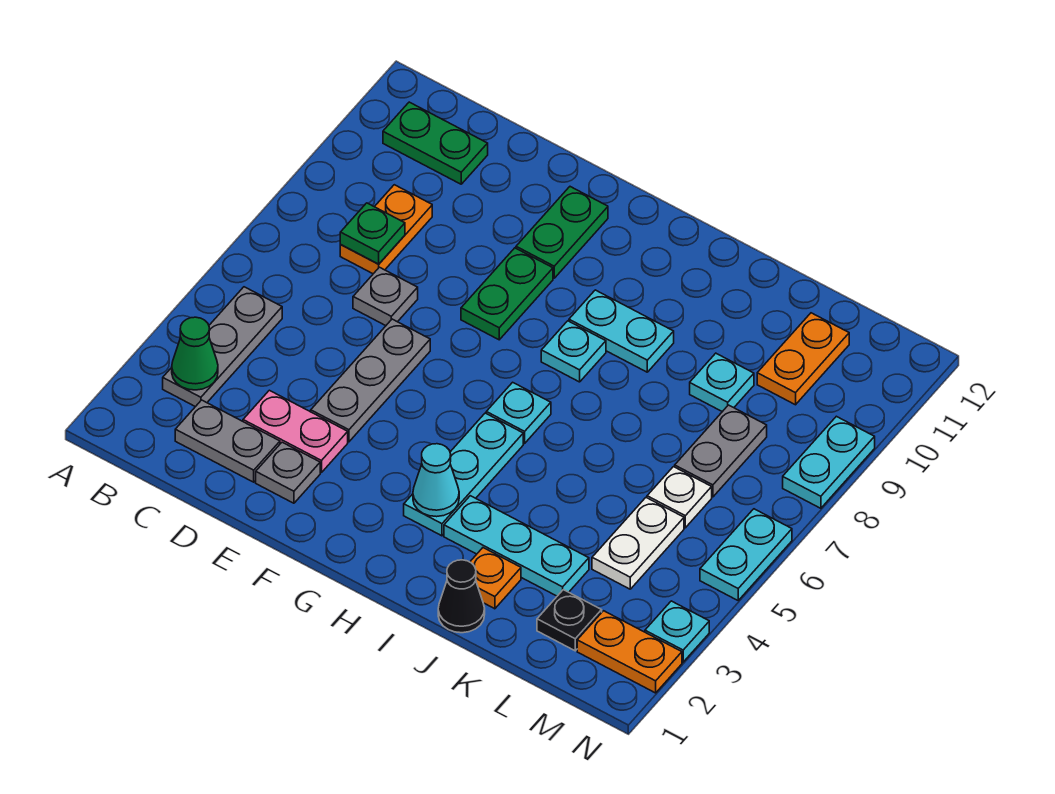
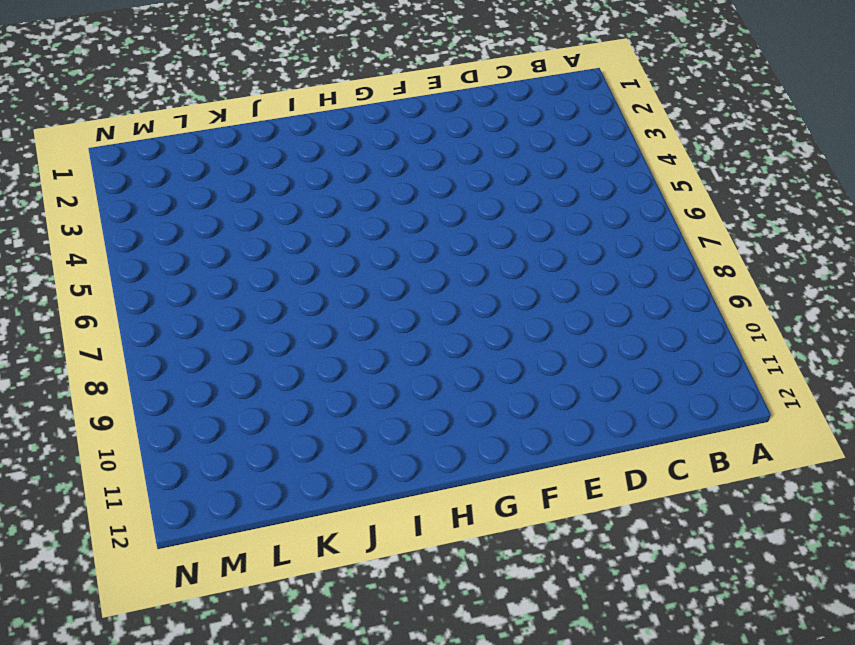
none -> grey 1x3 plate [163,287,282,407]
none -> green 1x2 plate [383,102,488,184]
none -> grey 1x2 plate [175,400,280,482]
none -> orange 1x2 plate [340,185,432,274]

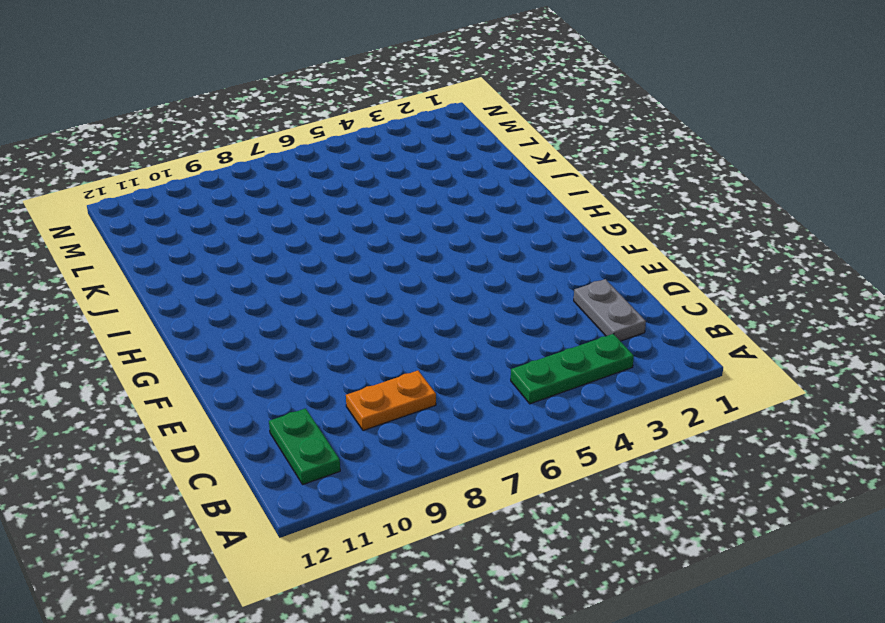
green 1x3 plate [511,334,634,404] -> grey 1x3 plate [163,287,282,407]
none -> pink 1x2 plate [243,390,348,473]
none -> grey 1x1 plate [353,267,418,326]
none -> grey 1x1 plate [256,442,320,503]
none -> grey 1x3 plate [311,319,430,442]

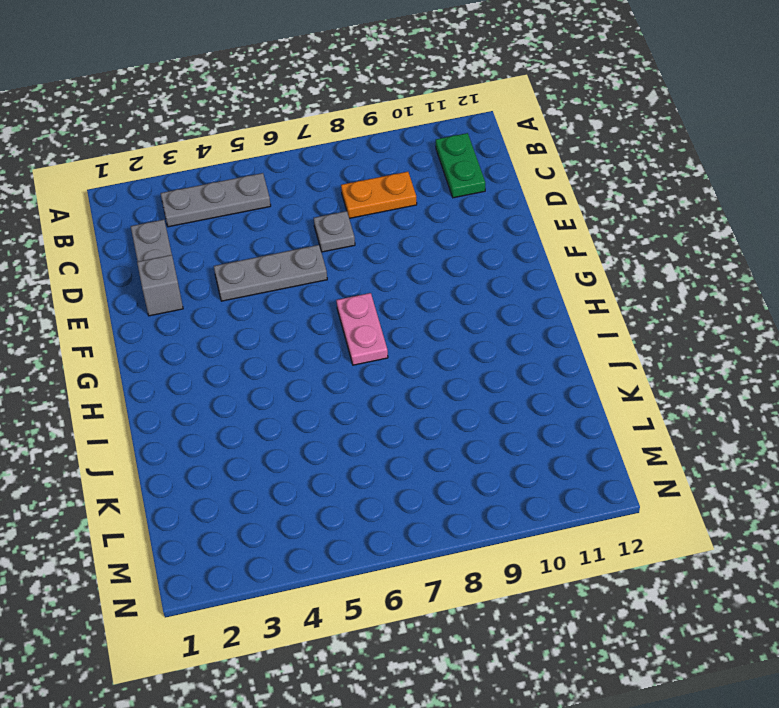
grey 1x1 brick [137,255,183,316] -> grey 1x1 plate [256,442,320,503]
pink 1x2 plate [336,293,388,365] -> pink 1x2 plate moved to [243,390,348,473]
none -> green 1x2 plate [461,248,553,340]
none -> green 1x2 plate [516,187,608,278]
none -> cyan 1x3 plate [404,413,523,536]
none -> cyan 1x1 plate [486,382,551,443]

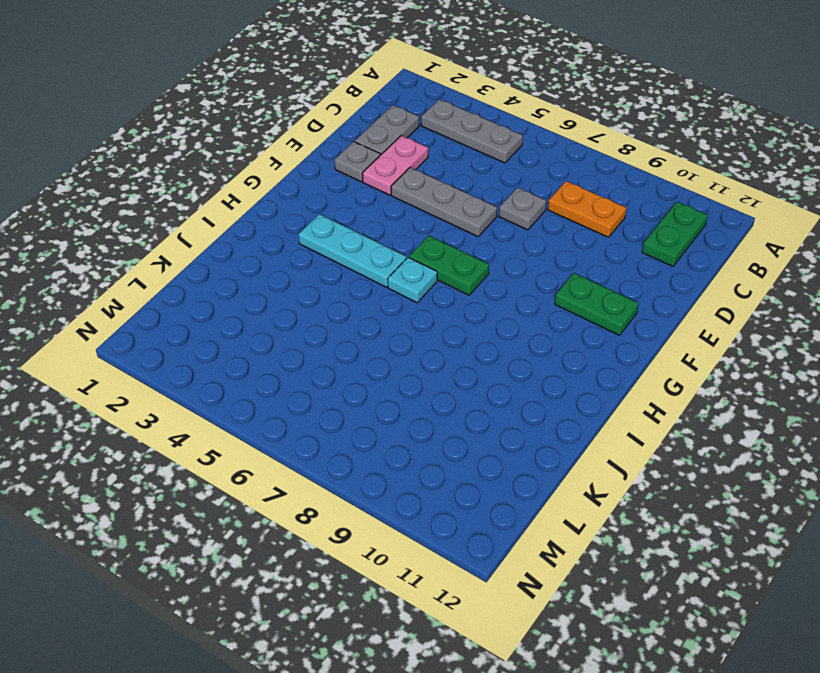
green 1x2 plate [409,236,489,295] -> green 1x2 plate moved to [461,248,553,340]
none -> cyan 1x1 plate [541,321,606,382]
none -> cyan 1x2 plate [569,290,674,372]
none -> cyan 1x3 plate [444,496,589,596]
none -> black 1x1 cone [438,560,485,633]

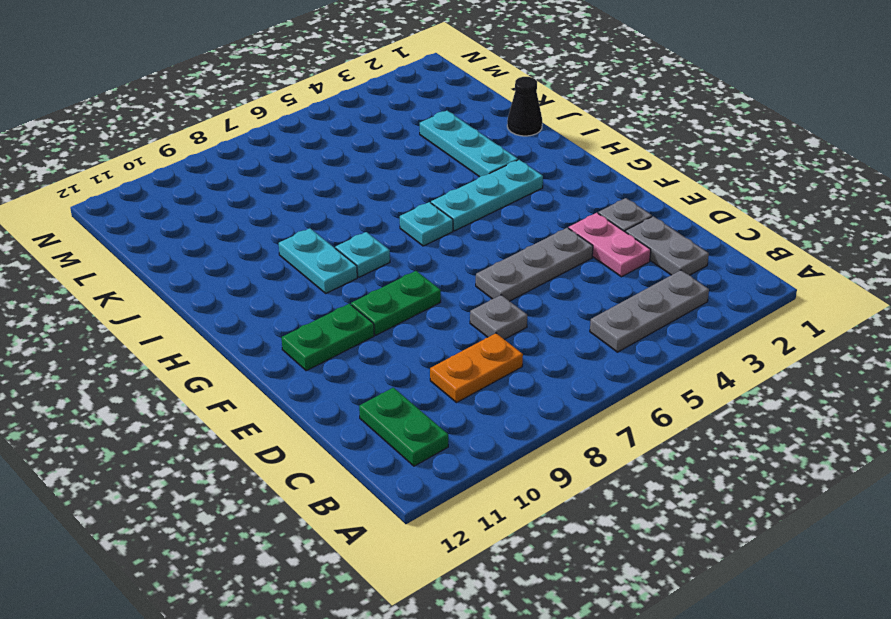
none -> orange 1x1 plate [470,548,521,609]
none -> cyan 1x1 plate [690,353,754,412]
none -> black 1x1 plate [537,590,602,651]
none -> white 1x2 plate [592,498,684,589]

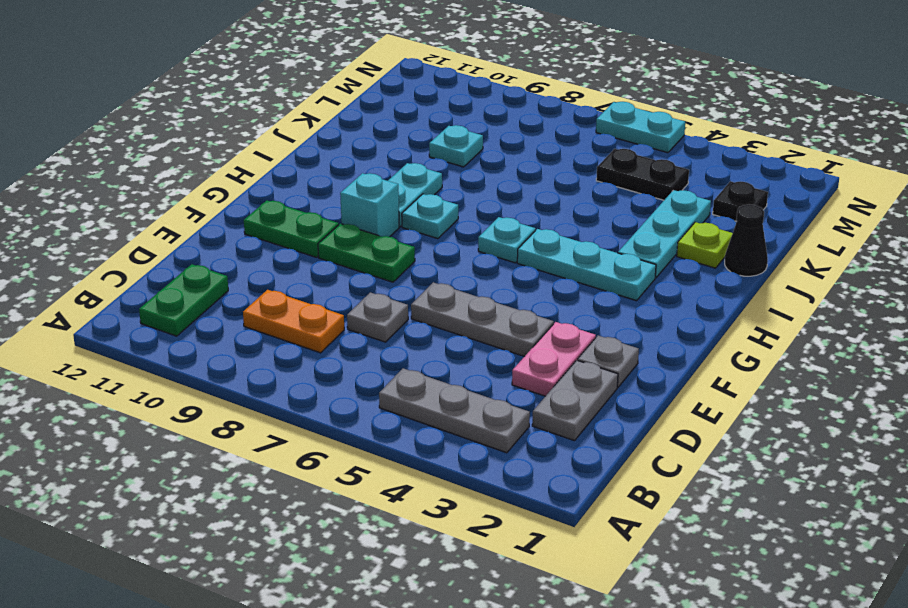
cyan 1x1 brick [340,173,399,237] -> none
lime 1x1 plate [677,222,733,268] -> orange 1x1 plate [470,548,521,609]
black 1x2 plate [596,149,689,200] -> white 1x2 plate [592,498,684,589]
none -> white 1x1 plate [647,467,712,528]
none -> grey 1x2 plate [675,405,767,497]
none -> orange 1x2 plate [757,313,849,405]
none -> orange 1x2 plate [577,611,682,693]

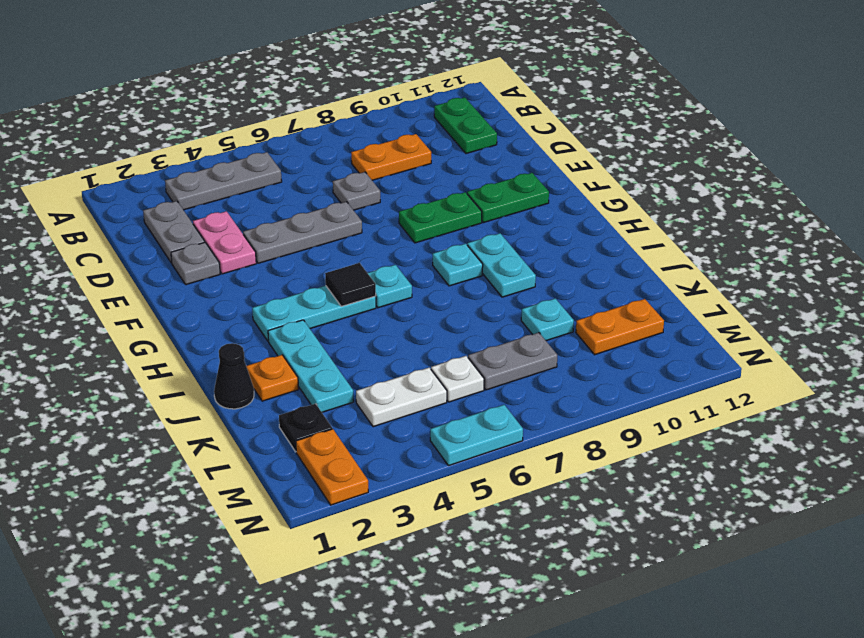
black 1x1 tile [325,263,376,306] -> none
none -> cyan 1x1 plate [645,601,709,662]
none -> cyan 1x2 plate [783,416,875,508]
none -> green 1x1 cone [172,317,218,390]
none -> green 1x1 plate [340,203,405,264]

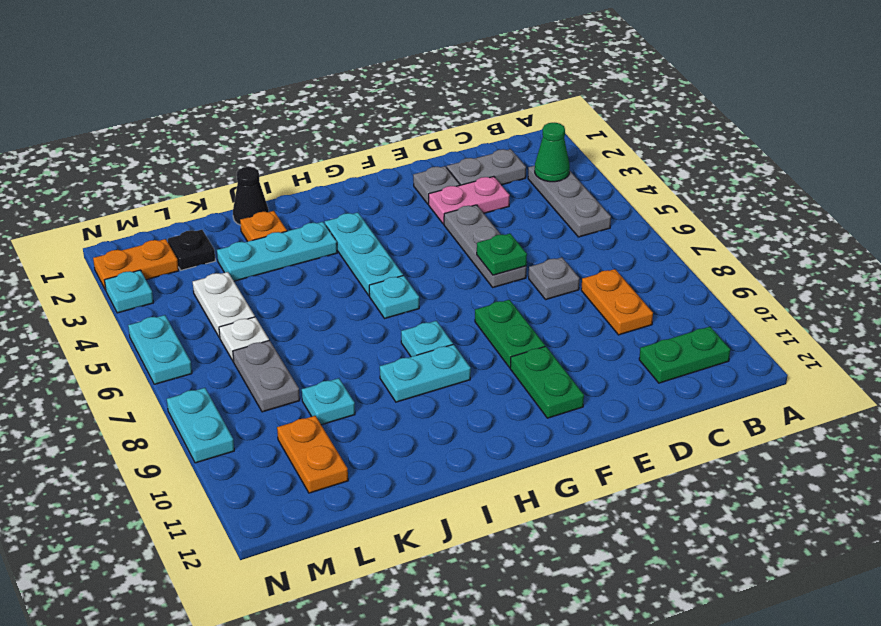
green 1x1 plate [477,234,527,275] -> green 1x1 plate moved to [340,203,405,264]
none -> cyan 1x1 cone [413,444,459,517]

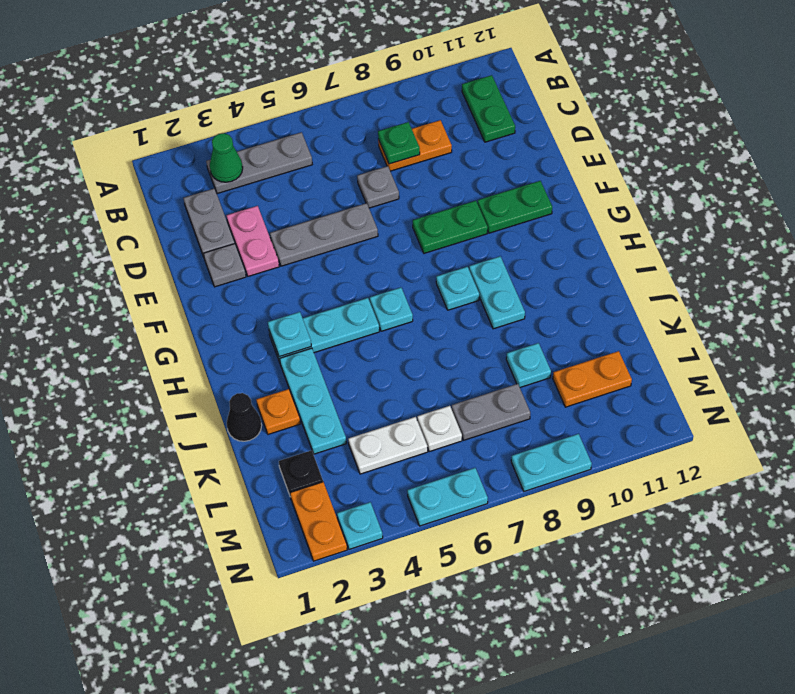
cyan 1x1 plate [268,312,311,357] -> cyan 1x1 cone [413,444,459,517]

